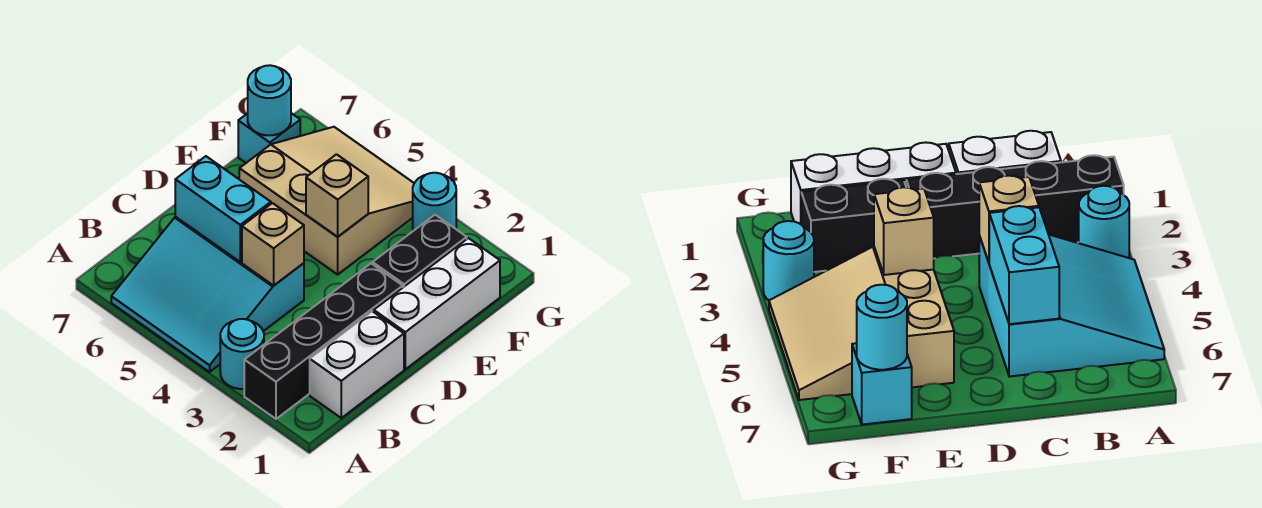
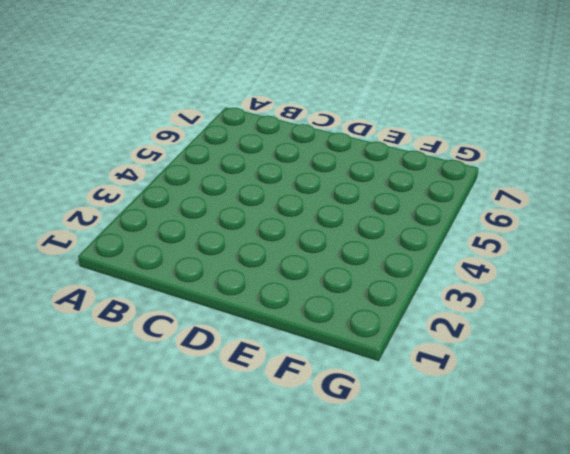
none -> black 1x4 brick [244,264,403,419]
none -> cyan 1x1 round brick [220,319,264,389]
none -> cyan 3x3 slope [111,217,304,372]

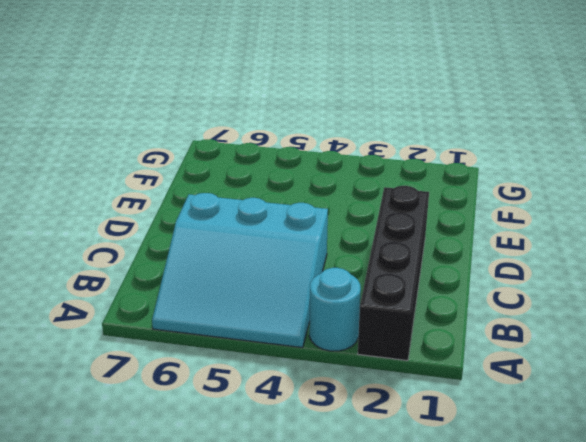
none -> white 1x2 brick [310,311,404,418]
none -> white 1x3 brick [374,238,500,369]
none -> black 1x2 brick [373,215,467,287]

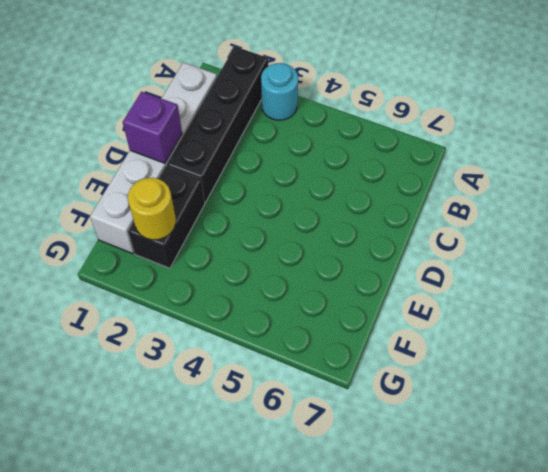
purple 1x1 brick [123,92,182,163] -> none
yellow 1x1 round brick [128,178,176,240] -> none
none -> cyan 3x3 slope [111,217,304,372]
none -> tan 3x3 slope [239,127,414,274]
none -> cyan 1x1 brick [238,113,300,163]

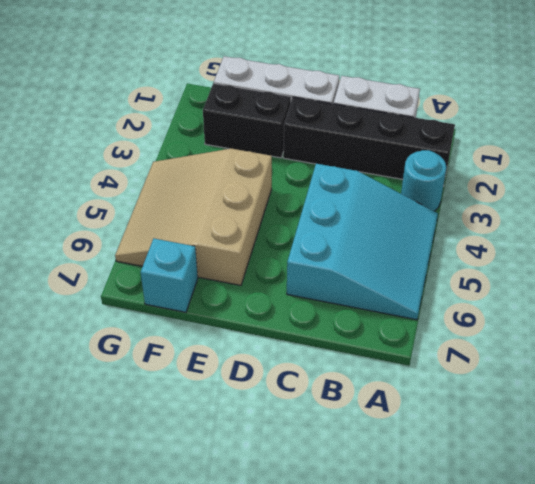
none -> cyan 1x1 round brick [413,173,456,231]
none -> tan 1x1 brick [242,203,304,285]
none -> cyan 1x2 brick [175,156,271,262]

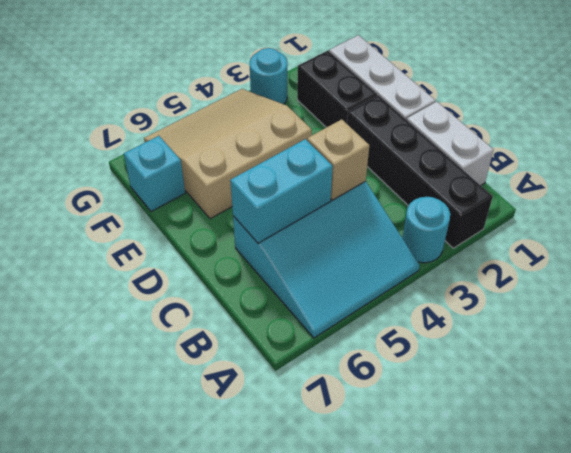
none -> tan 1x1 brick [306,154,368,237]
none -> cyan 1x1 round brick [248,65,291,135]

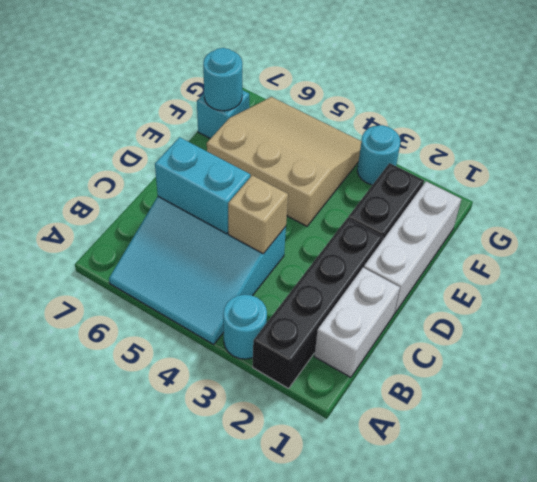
none -> tan 1x1 brick [306,154,368,237]

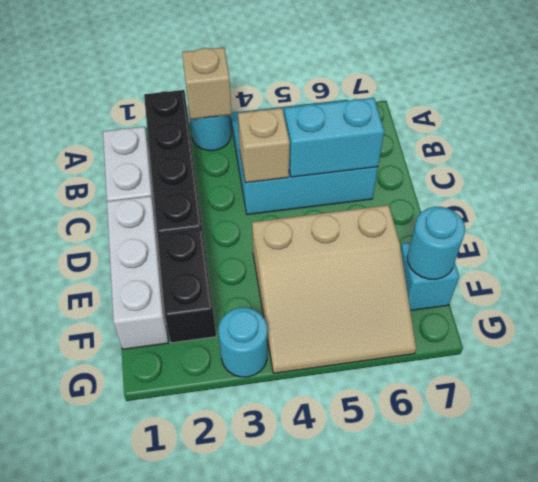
tan 1x1 brick [182,48,232,119] -> tan 1x1 brick moved to [306,154,368,237]

